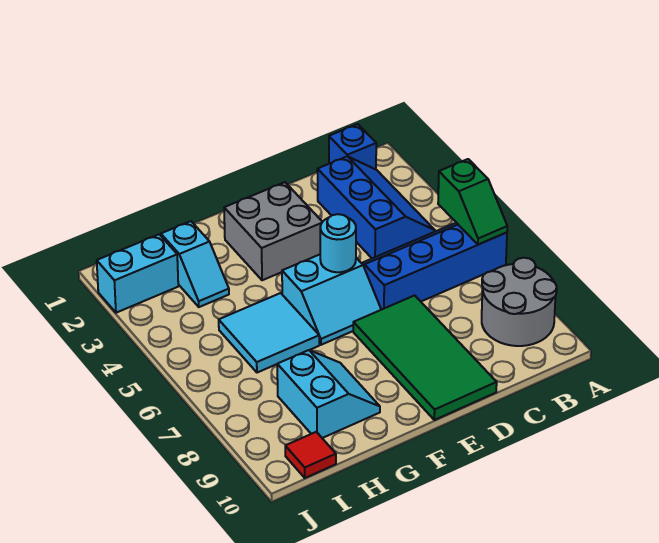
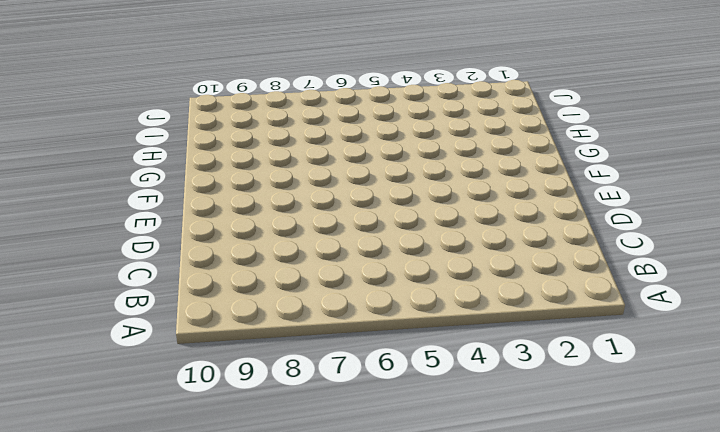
none -> blue 2x4 slope [362,223,507,310]
none -> grey 2x2 round brick [482,258,557,346]
none -> blue 1x1 brick [329,124,376,169]

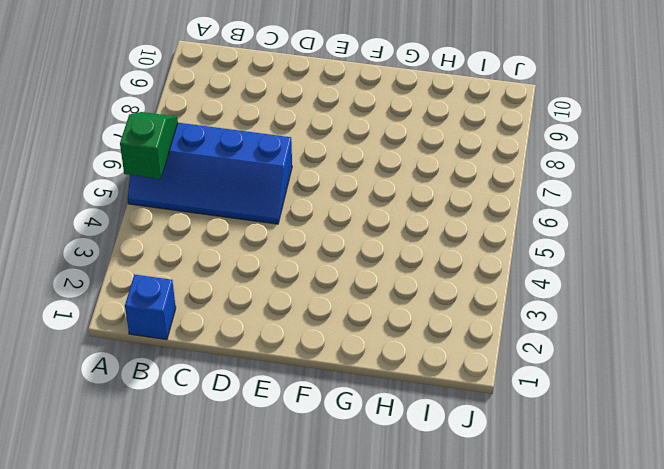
none -> grey 2x2 round brick [482,258,557,346]
none -> blue 2x3 slope [317,156,435,258]
none -> green 2x4 tile [353,295,497,420]

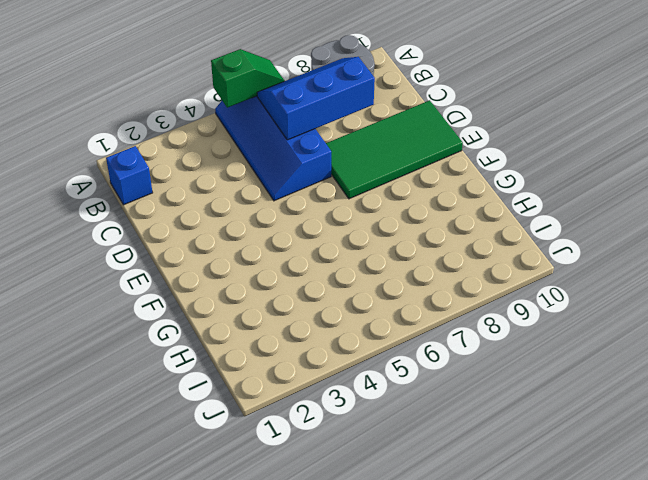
blue 2x3 slope [257,57,375,140] -> blue 2x3 slope moved to [317,156,435,258]
none -> grey 2x2 brick [224,182,322,280]
none -> cyan 2x2 slope [282,255,381,345]
none -> cyan 2x2 tile [219,293,319,373]

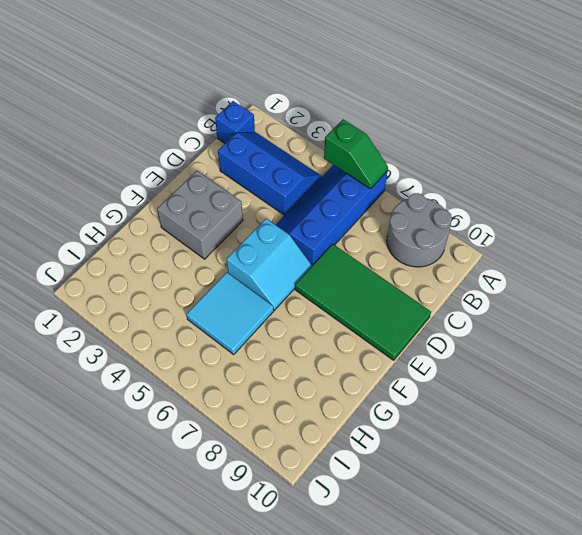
none -> cyan 2x2 slope [277,350,380,438]
none -> cyan 1x2 slope [161,221,229,307]
none -> cyan 1x2 brick [97,234,178,313]

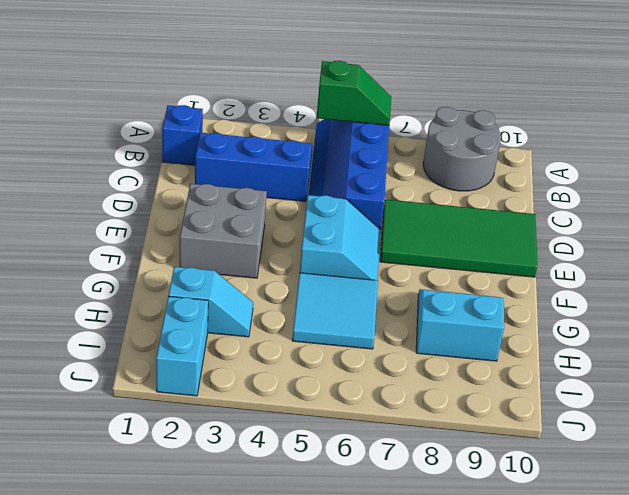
none -> red 1x1 tile [285,432,336,478]
none -> cyan 1x1 round brick [320,214,356,272]

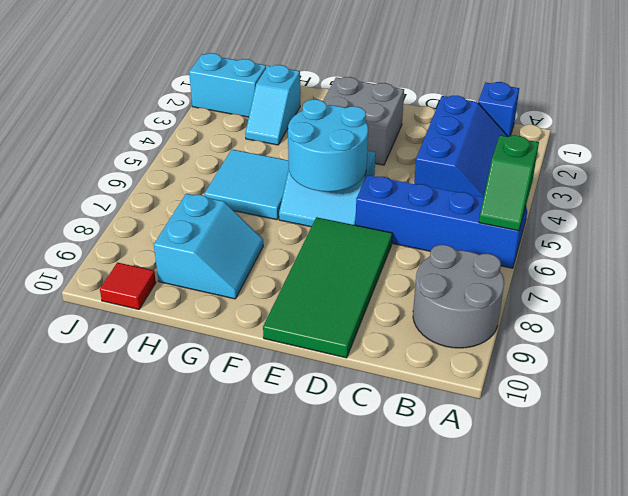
cyan 2x2 round brick [288,99,368,192] -> cyan 1x1 round brick [320,214,356,272]

